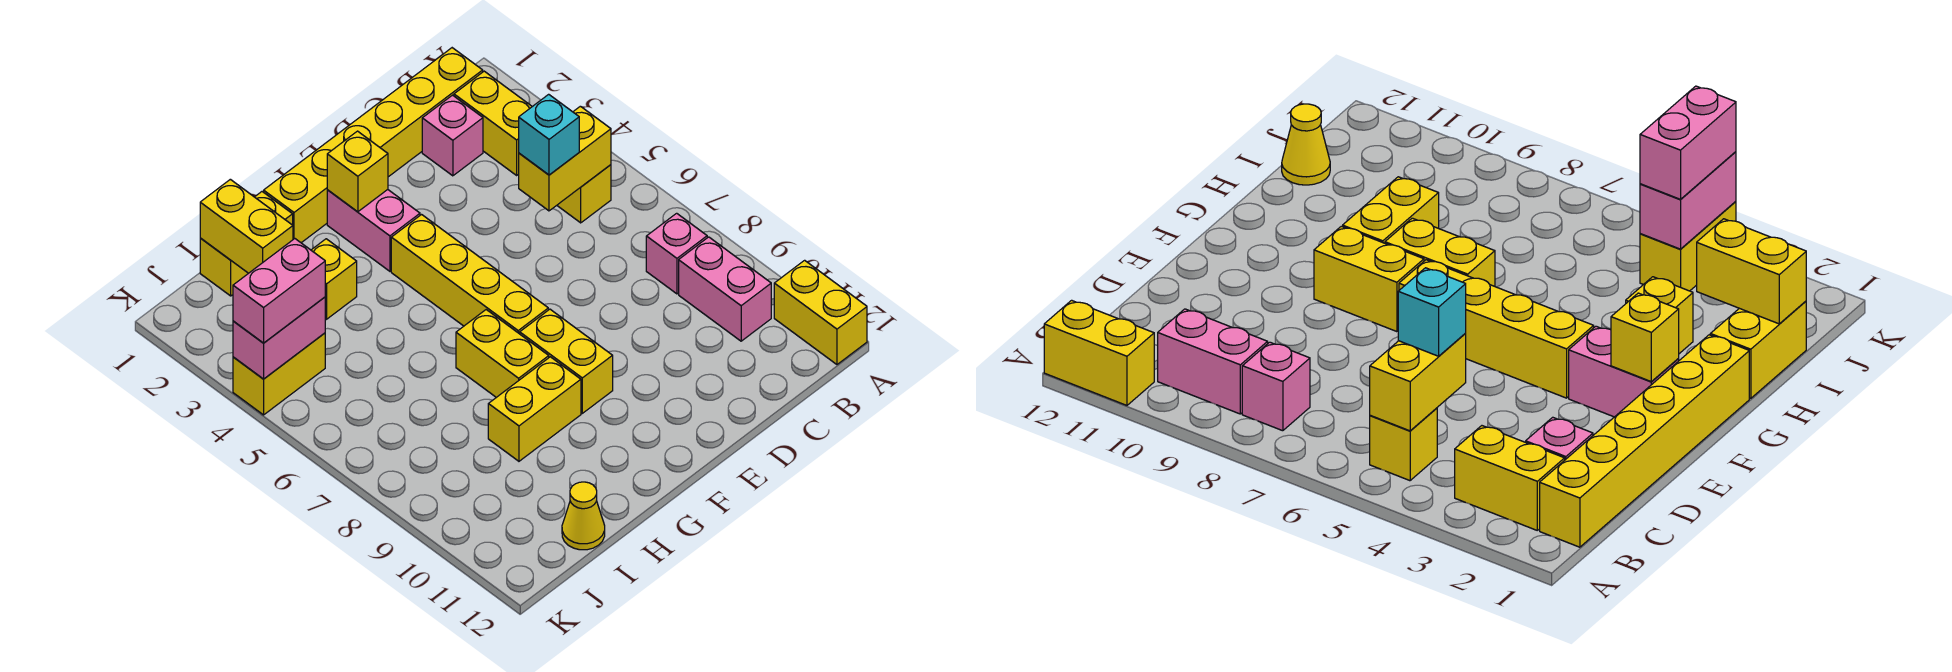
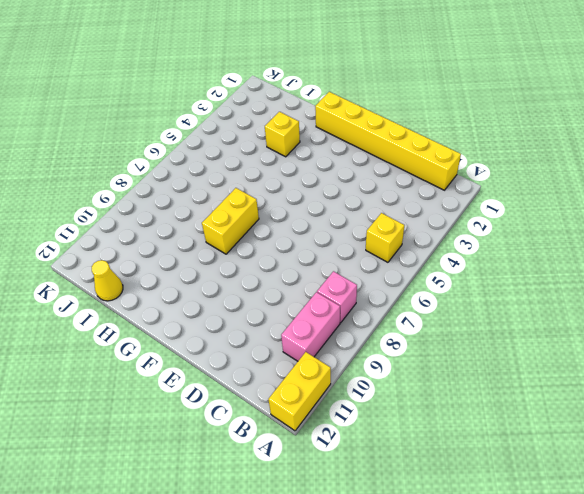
none -> yellow 1x2 brick [454,71,532,175]
none -> pink 1x1 brick [422,95,483,176]
none -> pink 1x2 brick [327,190,420,271]

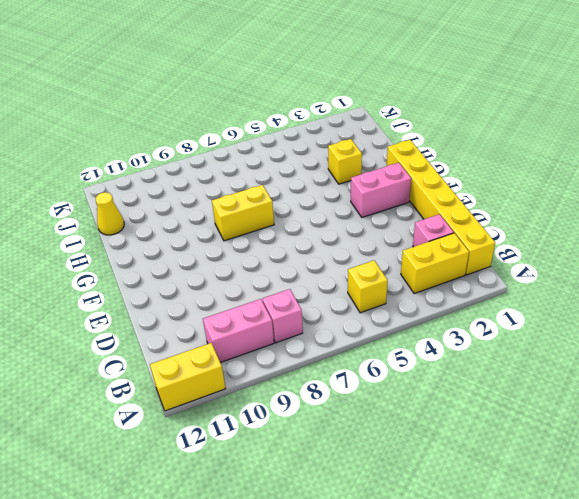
none -> yellow 1x4 brick [391,215,548,334]
none -> yellow 1x2 brick [520,309,613,413]
none -> yellow 1x2 brick [488,357,581,461]

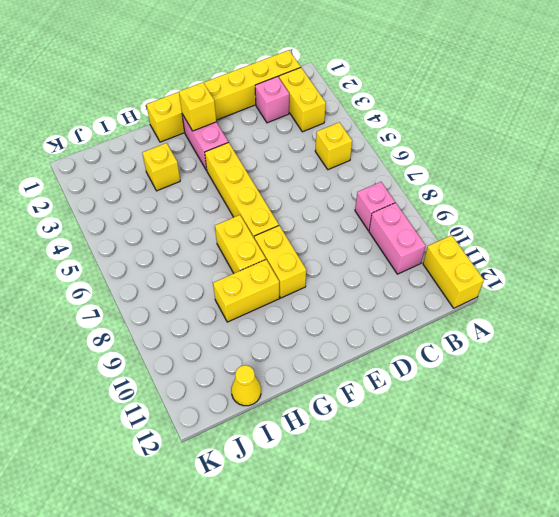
none -> yellow 1x2 brick [200,192,293,296]
none -> yellow 1x2 brick [233,333,325,415]
none -> yellow 1x2 brick [519,106,611,211]

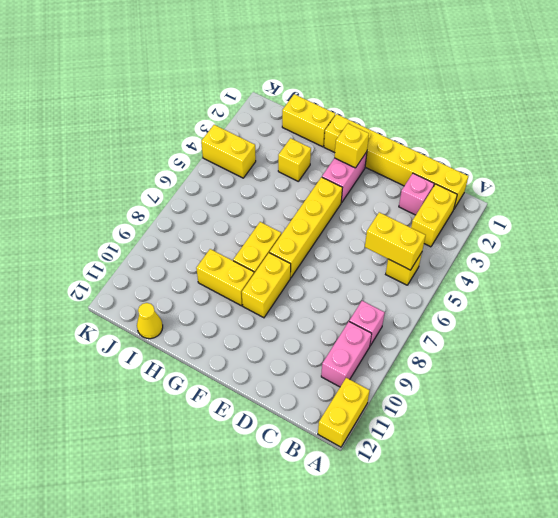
none -> yellow 1x2 brick [200,179,293,273]
none -> pink 1x2 brick [233,297,325,379]
none -> cyan 1x1 brick [519,94,579,175]

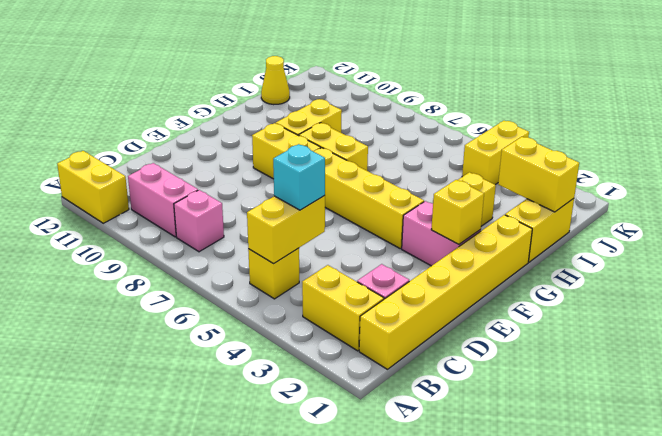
none -> pink 1x2 brick [233,297,325,379]
none -> pink 1x2 brick [233,239,325,343]

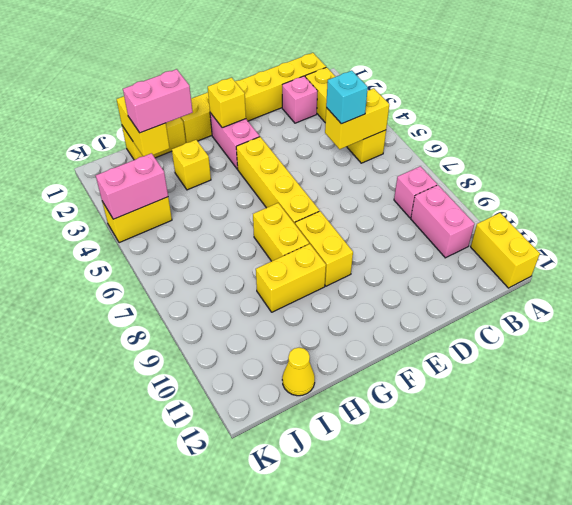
pink 1x2 brick [123,69,193,133] -> pink 1x2 brick moved to [233,239,325,343]

